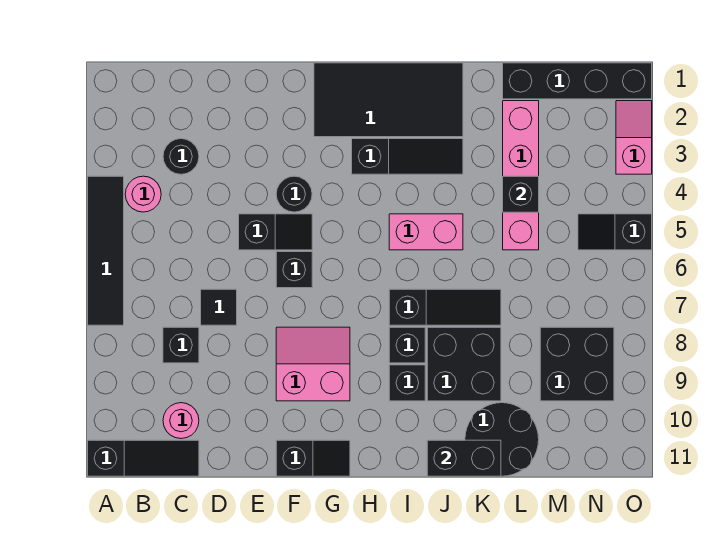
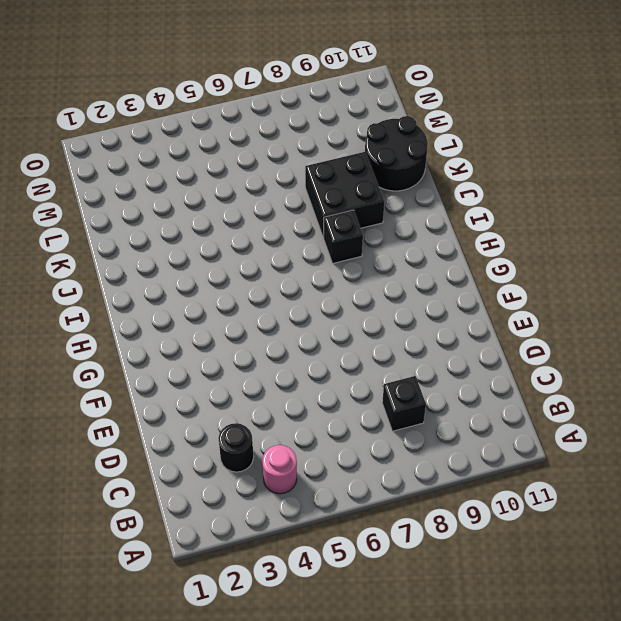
none -> black 1x4 tile [88,176,124,325]
none -> black 1x3 slope [88,440,199,476]
none -> pink 1x1 round brick [163,403,199,439]

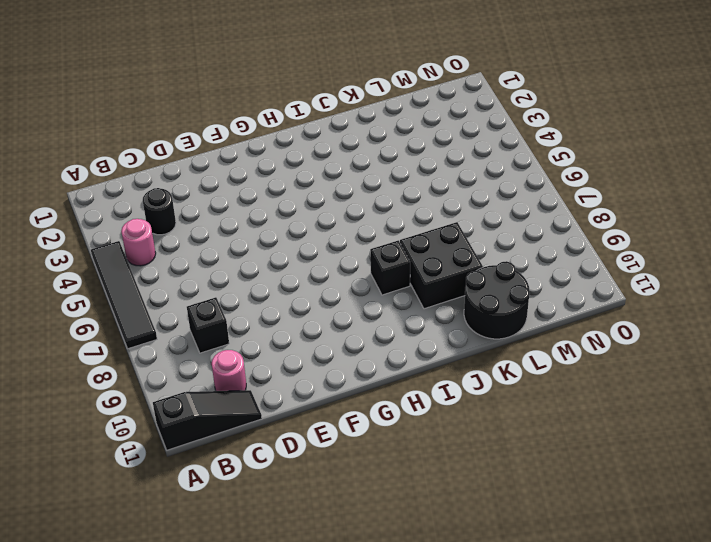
none -> black 1x1 tile [201,289,237,325]
none -> black 1x2 slope [239,214,312,250]
none -> black 1x1 round brick [276,176,312,212]

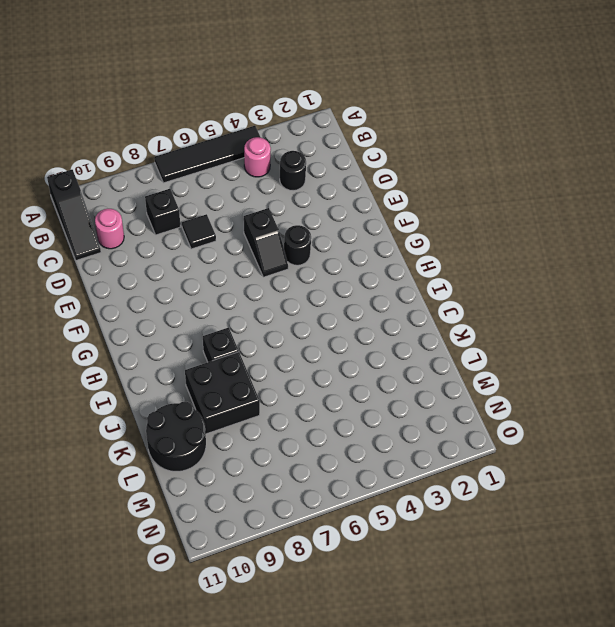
none -> black 1x1 brick [276,252,312,288]
none -> pink 2x2 slope [276,327,350,401]
none -> black 1x2 slope [276,440,350,476]

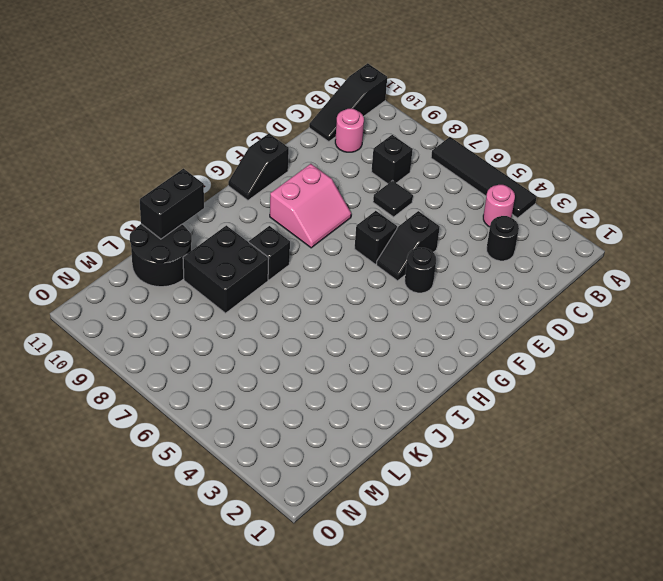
none -> black 2x4 tile [314,63,463,137]
none -> black 1x3 slope [352,139,463,174]
none -> pink 1x2 brick [389,214,463,250]

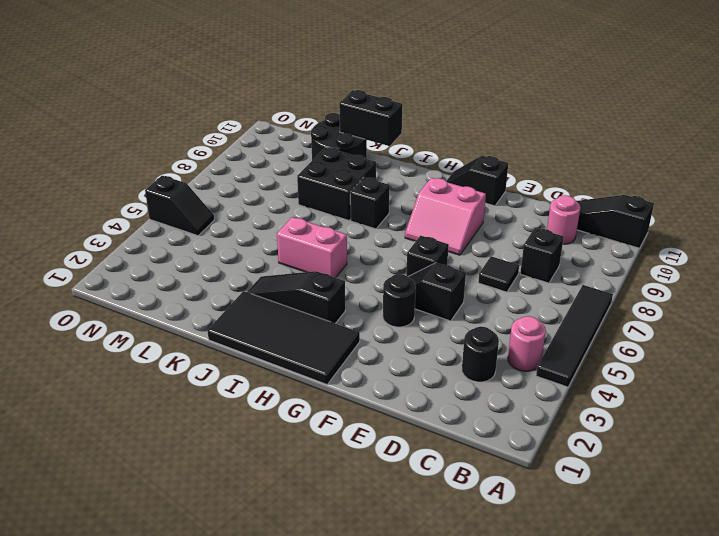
none -> black 1x3 slope [389,289,501,325]
none -> black 1x1 brick [389,365,425,401]
none -> black 1x4 brick [503,63,652,99]

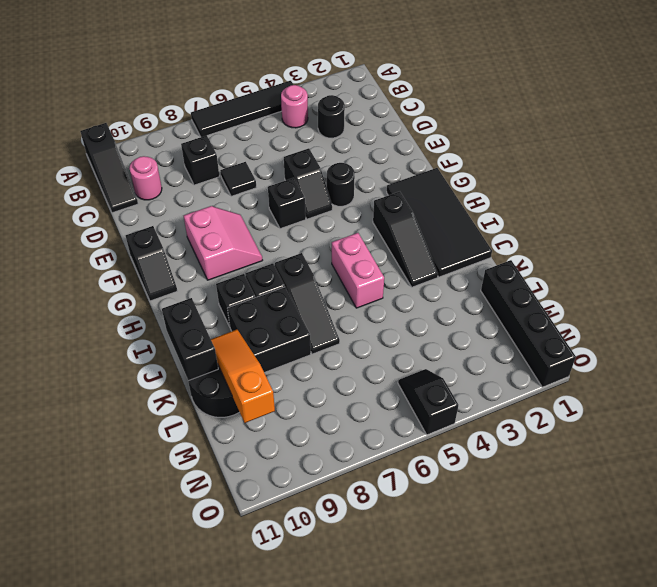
orange 1x3 slope [211,330,275,423] -> none
none -> pink 1x4 brick [503,101,539,250]
none -> black 2x2 brick [540,327,614,401]
none -> pink 1x2 slope [616,101,652,174]

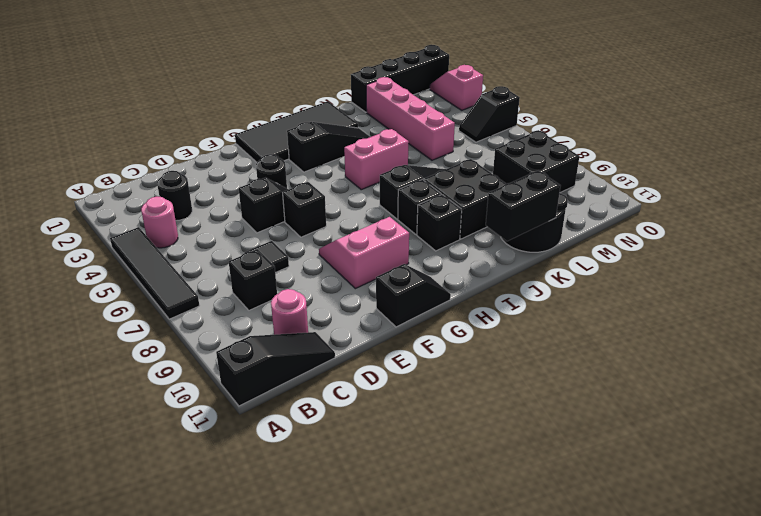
none -> black 1x1 brick [503,176,539,212]

